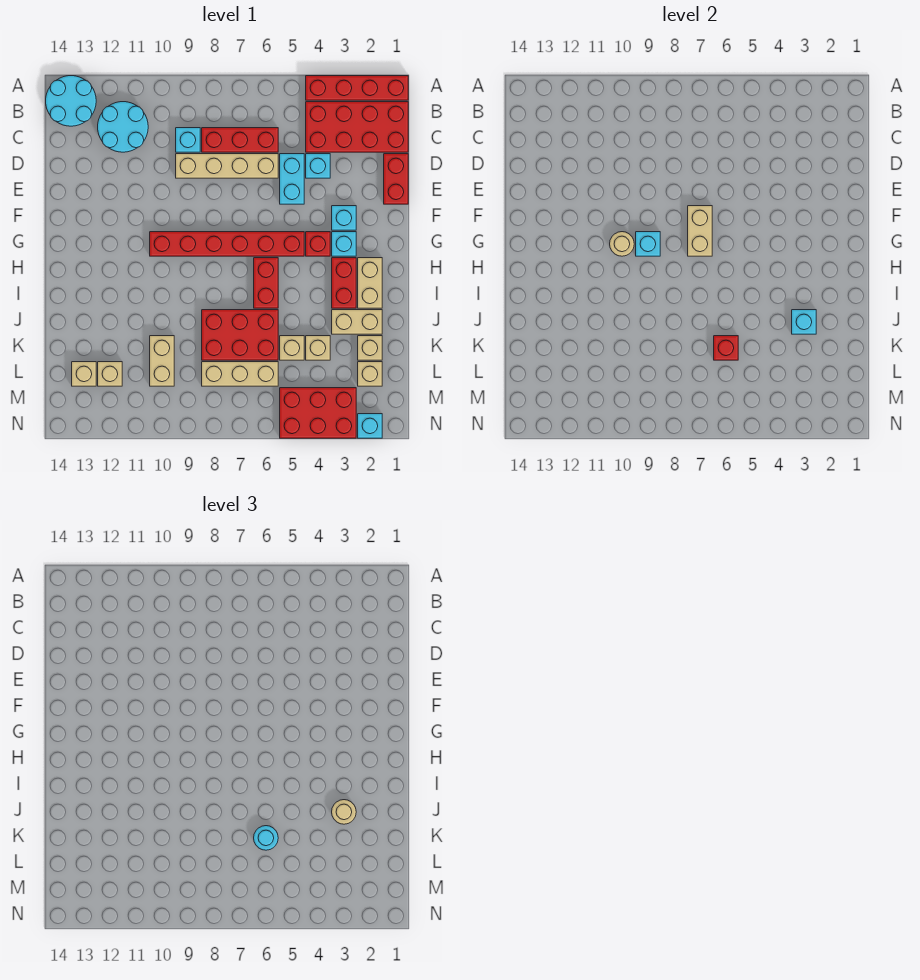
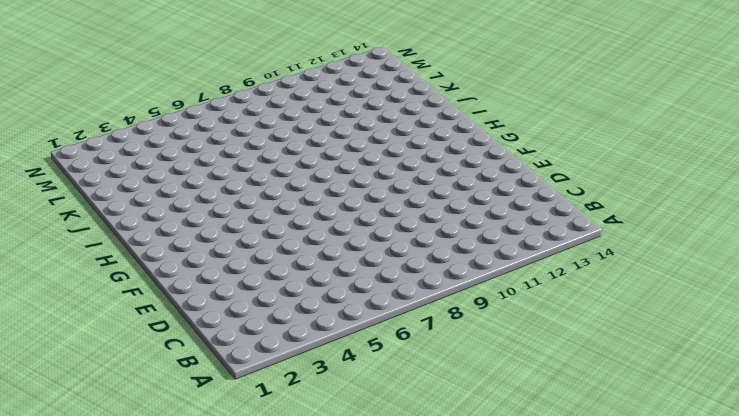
none -> red 1x4 brick [306,76,408,100]
none -> cyan 2x2 round brick [46,76,96,126]
none -> red 2x4 brick [306,102,408,152]
none -> cyan 2x2 round brick [98,102,148,152]

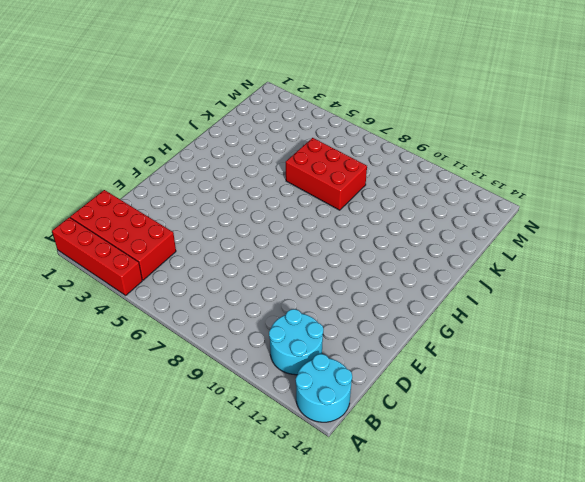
none -> red 1x3 brick [202,128,278,152]
none -> cyan 1x1 brick [176,128,200,152]
none -> red 1x2 brick [384,154,408,204]
none -> cyan 1x1 brick [306,154,330,178]

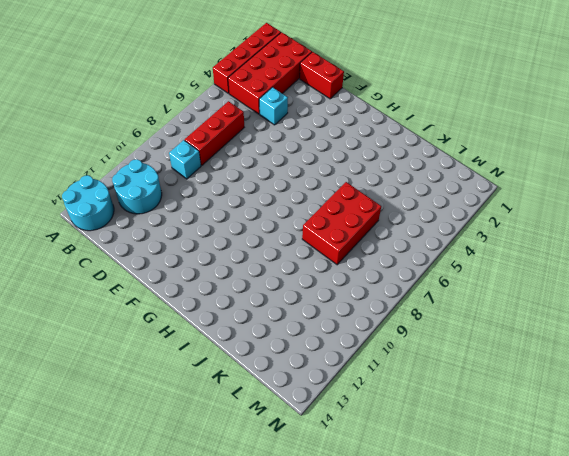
none -> cyan 1x2 brick [280,154,304,204]
none -> tan 1x4 brick [176,154,278,178]
none -> cyan 1x1 brick [332,206,356,230]
none -> cyan 1x1 brick [332,232,356,256]

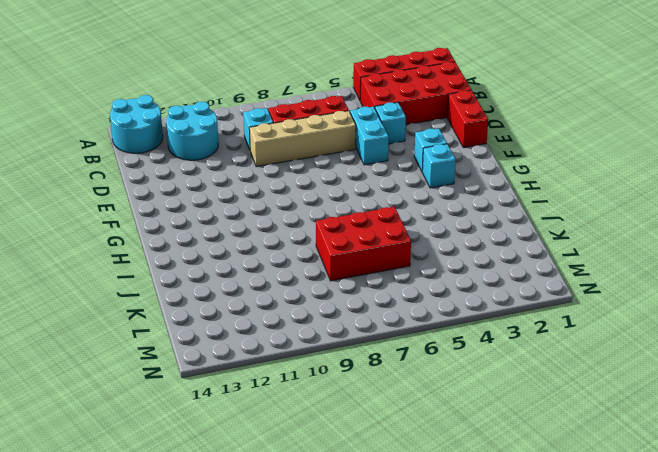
none -> red 1x1 brick [306,232,330,256]
none -> red 1x6 brick [150,232,304,256]
none -> tan 1x2 brick [358,258,382,308]
none -> red 1x2 brick [332,258,356,308]

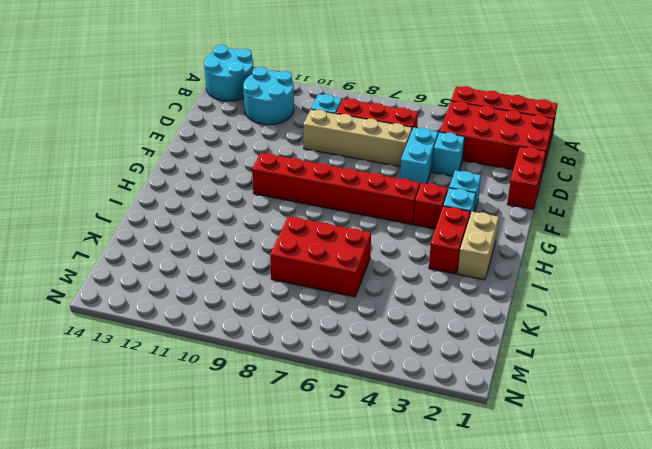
none -> red 1x2 brick [254,258,278,308]
none -> tan 1x2 brick [332,310,382,334]
none -> tan 1x1 brick [358,336,382,360]
none -> tan 1x1 brick [306,336,330,360]

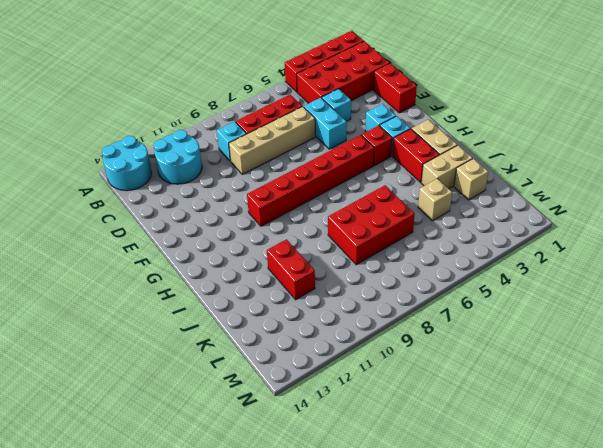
red 1x2 brick [267,239,315,300] -> red 1x2 brick moved to [254,258,278,308]
none -> tan 1x1 brick [280,336,304,360]
none -> tan 1x2 brick [150,336,174,386]
none -> tan 1x1 brick [358,362,382,386]
none -> tan 1x3 brick [202,362,278,386]

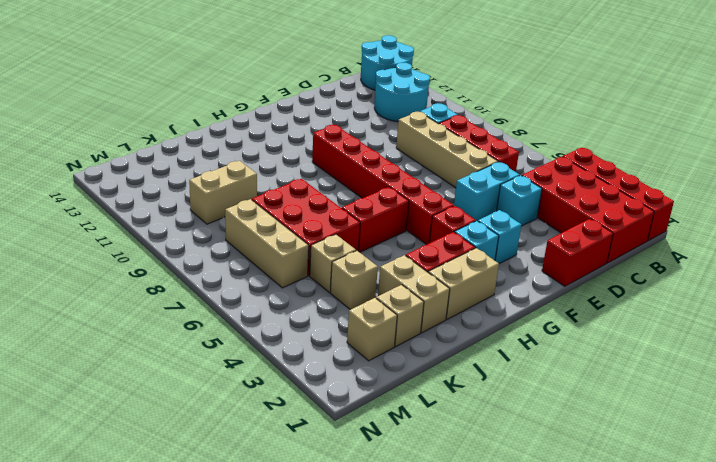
none -> tan 1x1 brick [98,362,122,386]
none -> tan 1x1 brick [72,362,96,386]
none -> red 2x3 brick [280,388,356,438]
none -> cyan 1x1 brick [358,414,382,438]

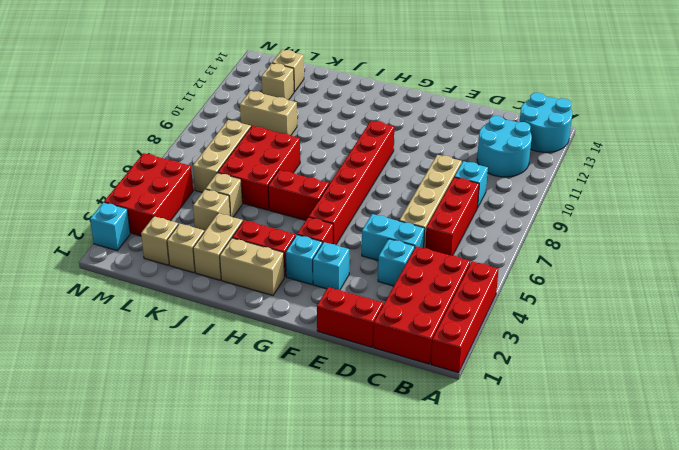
none -> tan 1x2 brick [688,206,712,256]
none -> cyan 1x1 brick [636,232,660,256]
none -> tan 1x1 round brick [610,232,634,256]
none -> cyan 1x1 brick [792,310,816,334]

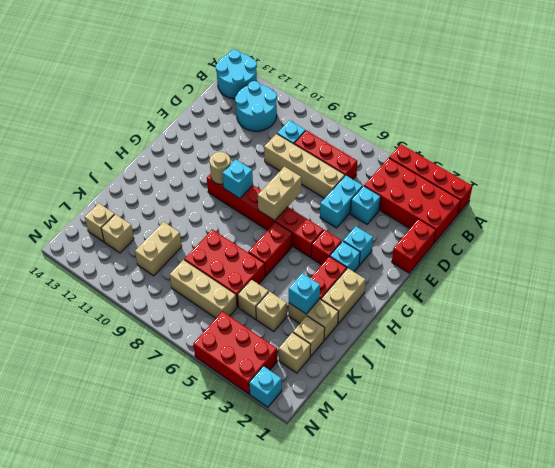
none -> red 1x1 brick [714,336,738,360]
none -> tan 1x1 round brick [332,800,356,824]
none -> cyan 1x1 round brick [254,826,278,850]

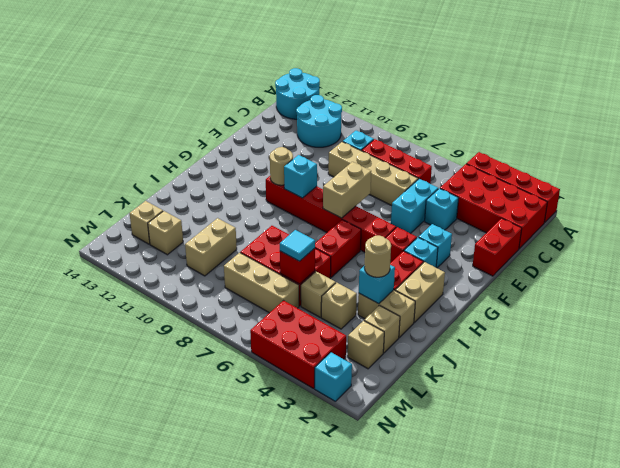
cyan 1x1 tile [280,230,315,261] -> cyan 1x1 round brick [254,826,278,850]

